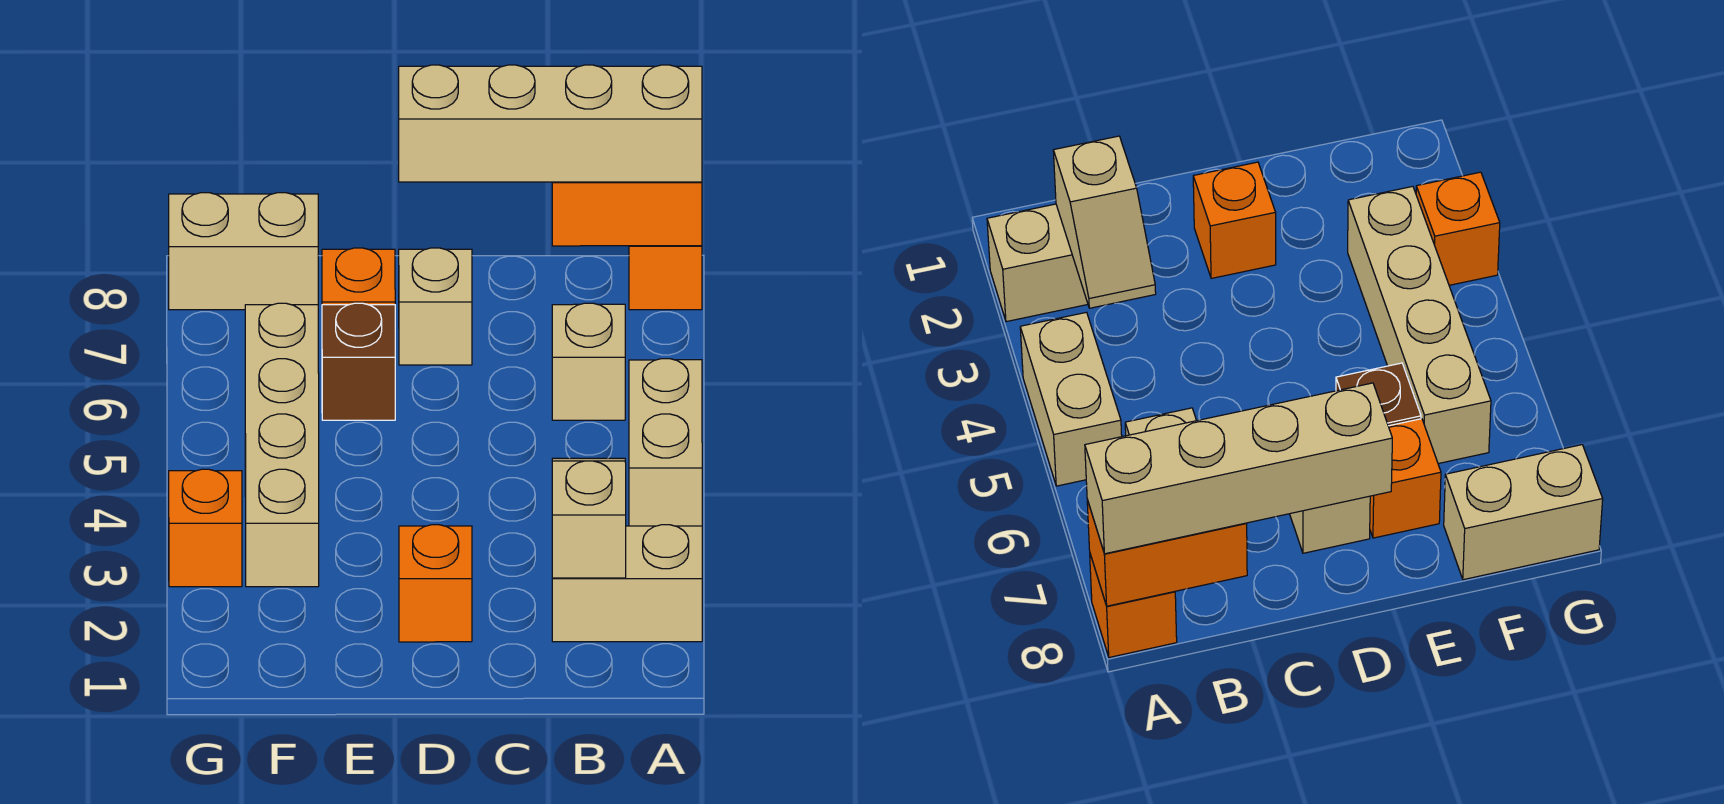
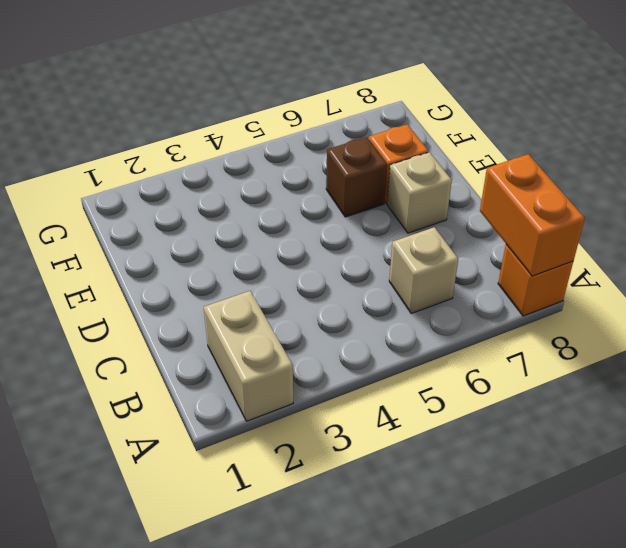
none -> tan 1x2 brick [629,359,702,526]
none -> orange 1x1 brick [399,525,472,642]
none -> tan 1x4 brick [245,303,319,587]

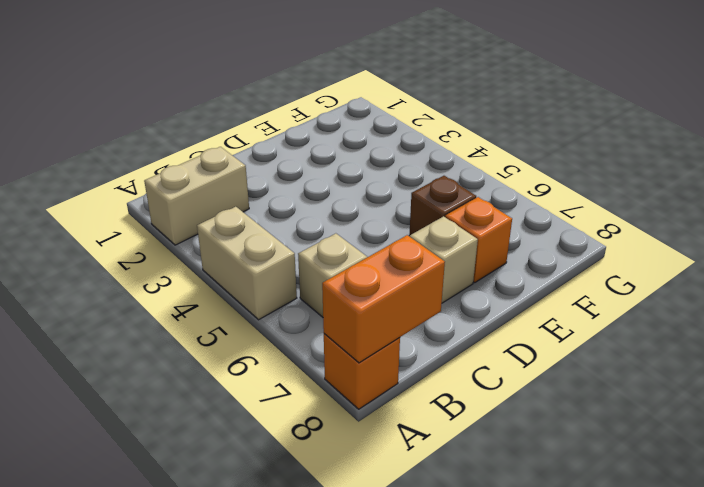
none -> orange 1x1 brick [399,525,472,642]
none -> tan 1x4 brick [245,303,319,587]
none -> tan 1x2 brick [169,193,318,310]

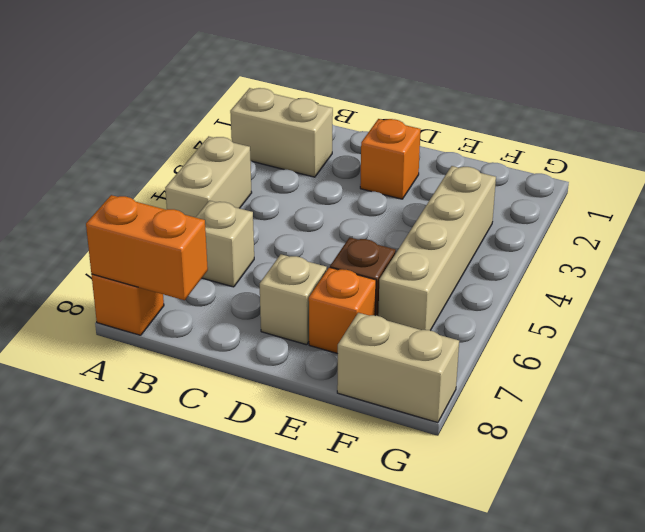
none -> orange 1x1 brick [169,469,242,587]
none -> tan 1x2 slope [552,458,626,578]
none -> tan 1x4 brick [399,65,702,182]

